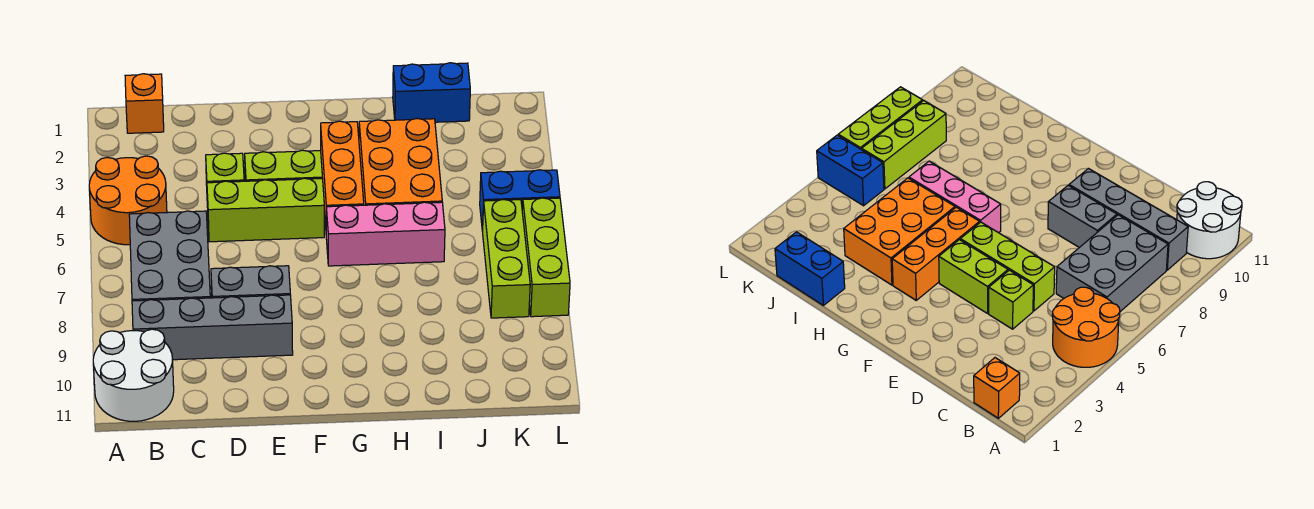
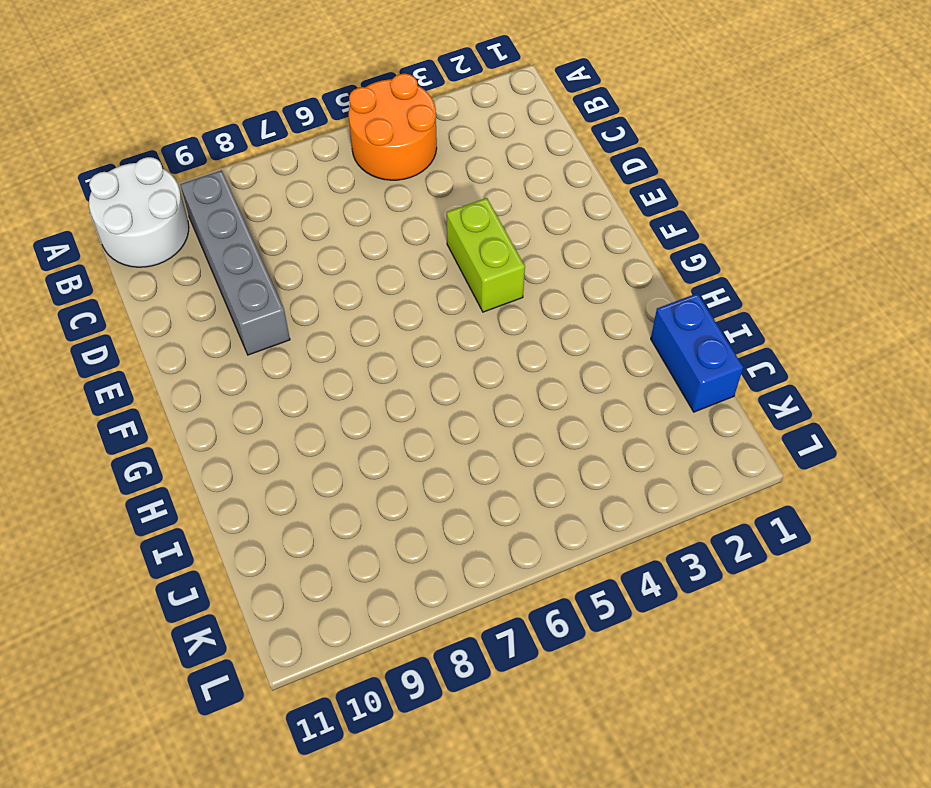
none -> orange 1x1 brick [125,74,164,133]
none -> grey 2x3 brick [129,211,210,301]
none -> lime 1x1 brick [206,153,244,207]

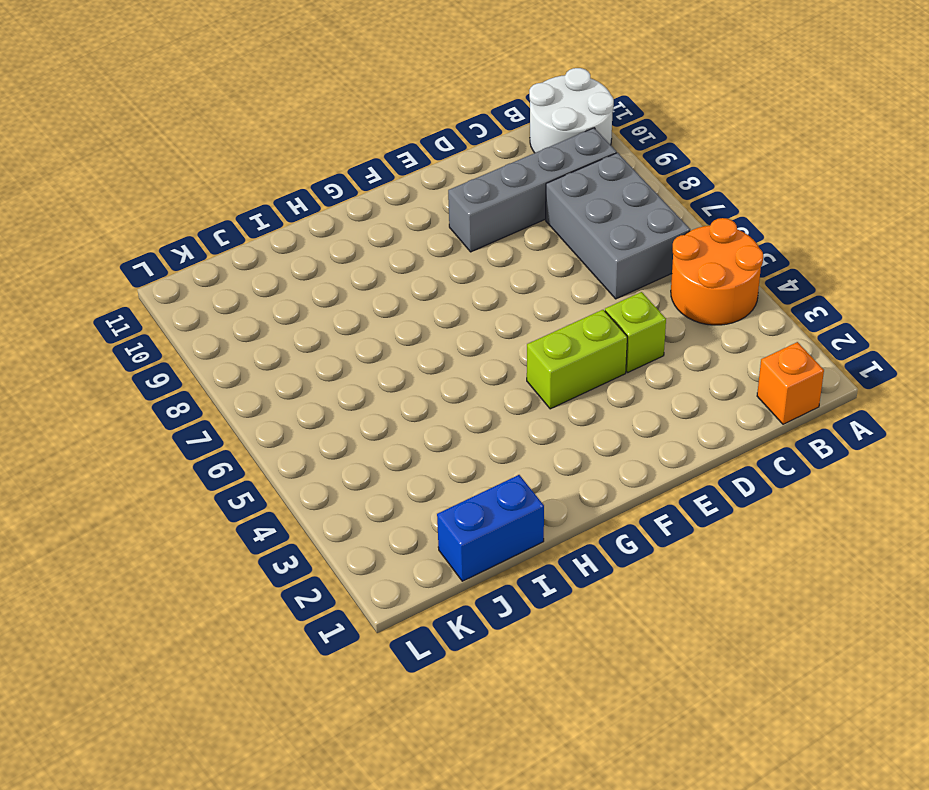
none -> lime 1x3 brick [207,178,324,242]
none -> grey 1x2 brick [211,266,290,298]
none -> orange 1x3 brick [321,121,364,225]

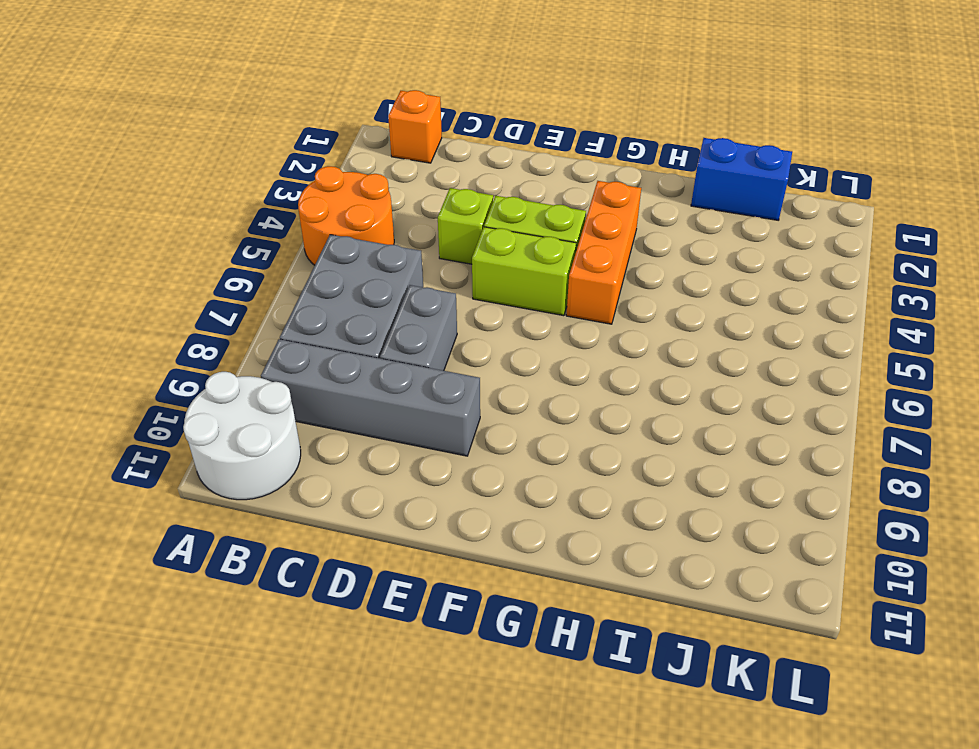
grey 1x2 brick [380,285,457,371] -> grey 1x2 brick turned to [211,266,290,298]
lime 1x2 brick [472,227,576,316] -> lime 1x3 brick [207,178,324,242]
none -> pink 1x3 brick [326,202,445,266]
none -> orange 2x3 brick [359,119,442,205]
none -> blue 1x2 brick [480,170,560,231]

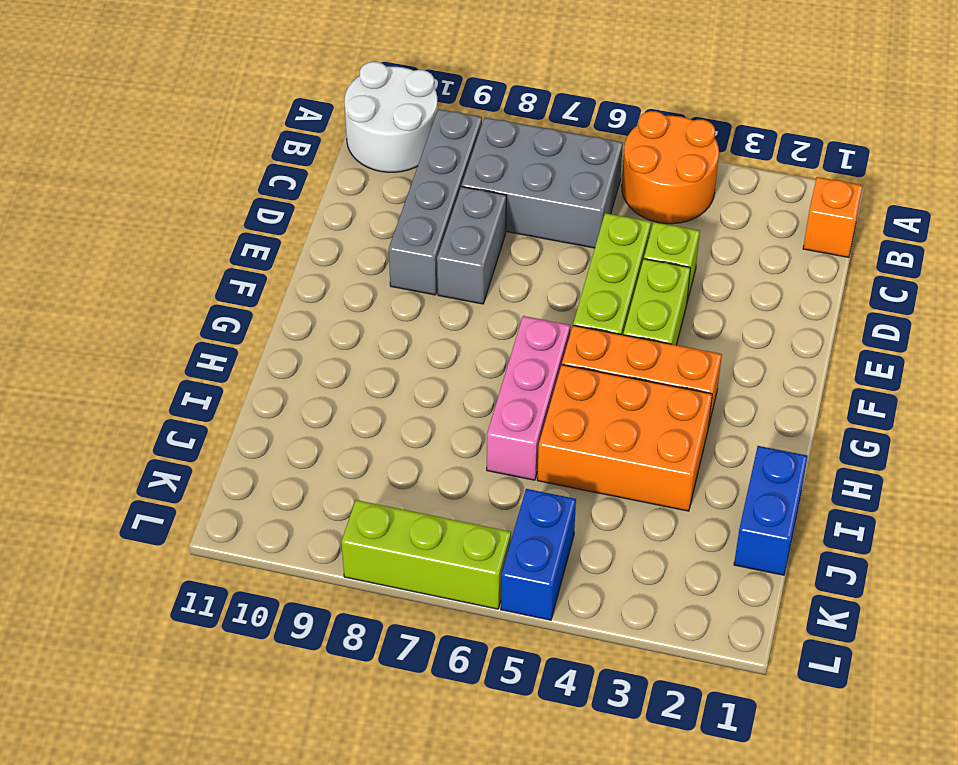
none -> lime 1x3 brick [483,200,530,318]

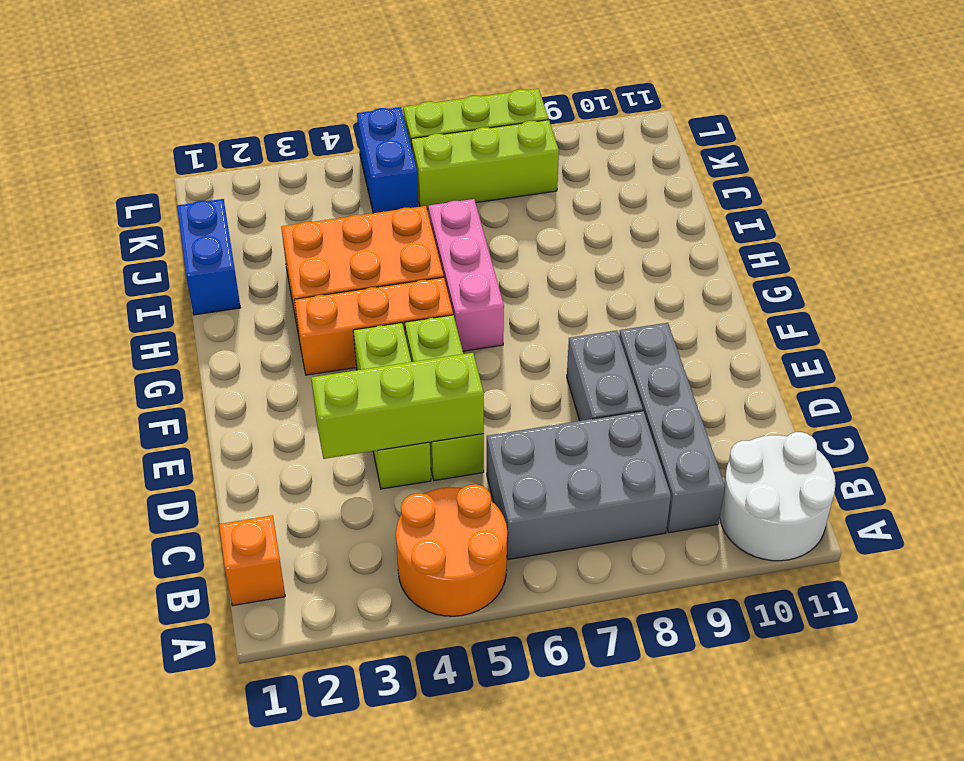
lime 1x3 brick [311,353,484,459] -> none

